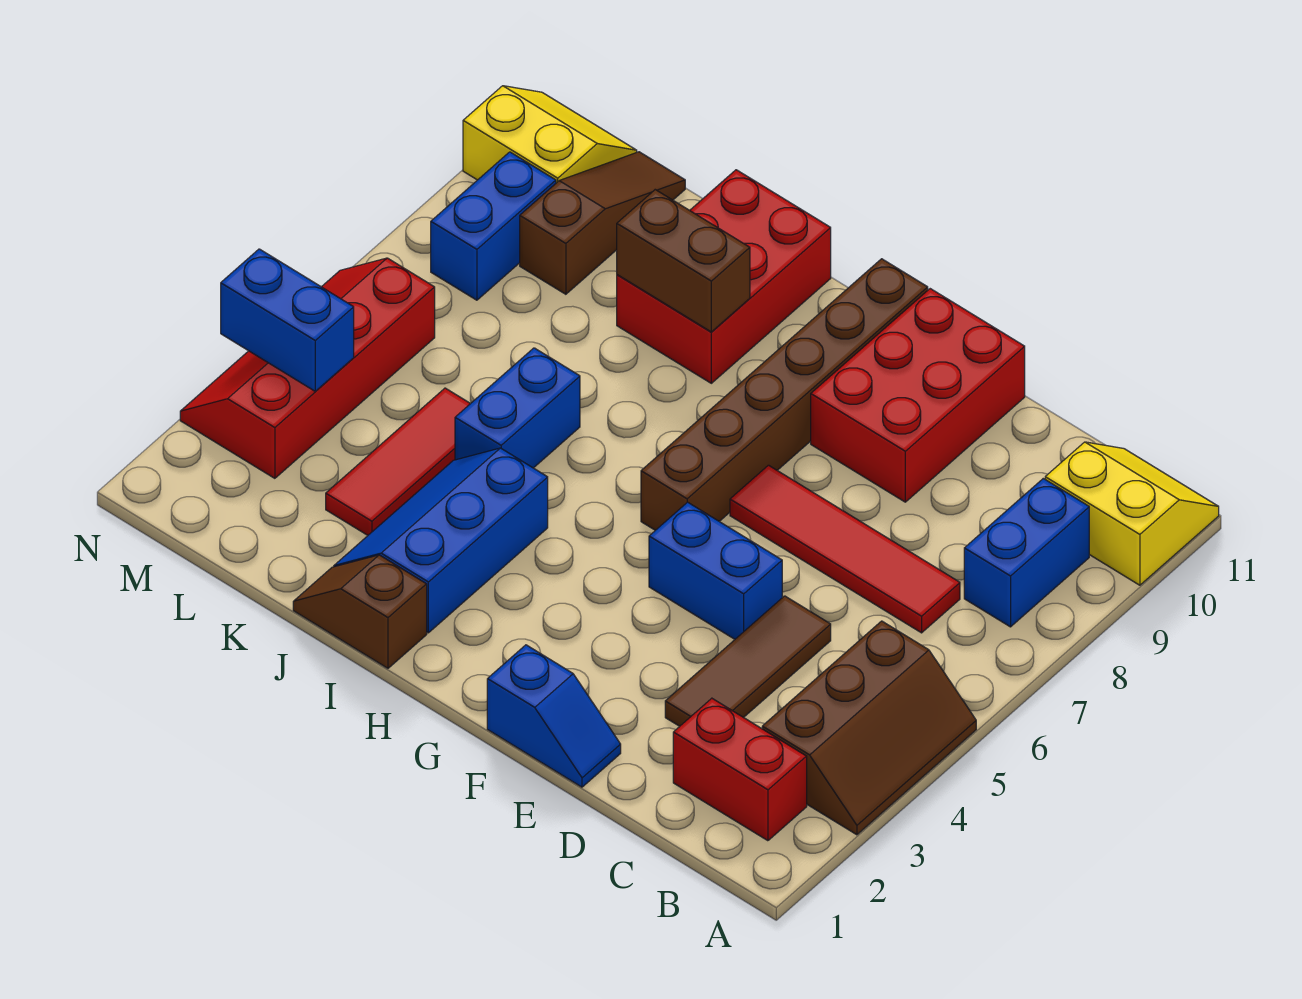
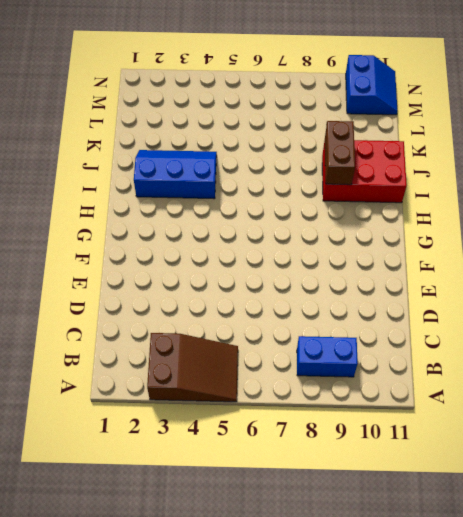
brown 2x3 slope [147,333,238,402] -> brown 2x3 slope turned to [762,621,976,835]
blue 2x2 slope [346,55,397,115] -> yellow 2x2 slope [463,86,637,183]
none -> yellow 2x2 slope [1045,442,1219,585]
none -> red 1x2 brick [673,698,807,841]
none -> red 1x4 tile [730,465,960,633]

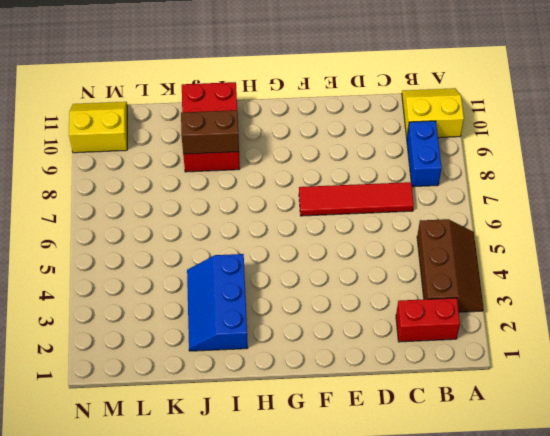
none -> brown 1x3 tile [665,596,831,726]
none -> blue 1x2 slope [487,645,621,787]
none -> blue 1x2 brick [649,502,782,639]

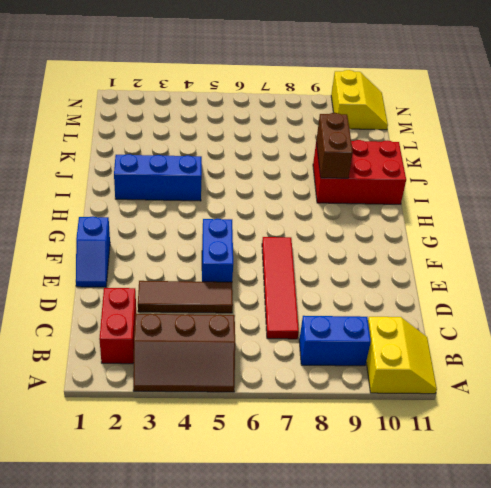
none -> red 2x3 brick [811,289,1025,502]
none -> brown 1x6 brick [641,259,928,530]
none -> brown 1x2 slope [293,555,427,668]

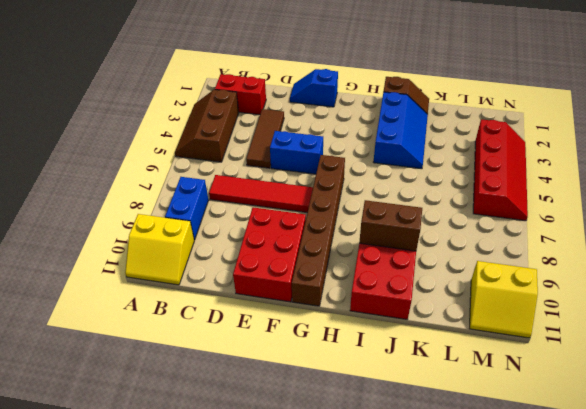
none -> blue 1x2 brick [455,348,580,468]
none -> red 1x3 tile [326,388,470,535]
none -> brown 1x3 slope [520,152,685,294]

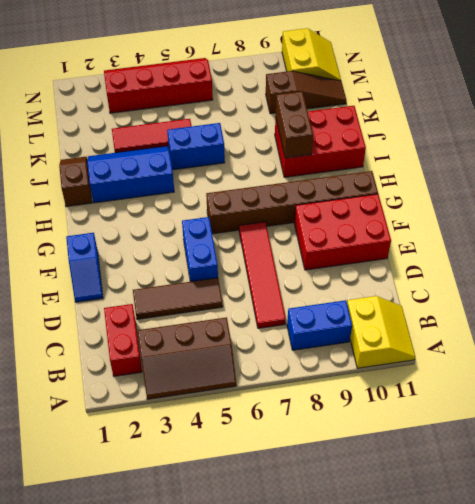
none -> blue 1x2 brick [431,152,556,300]
none -> blue 1x2 brick [221,249,354,391]

